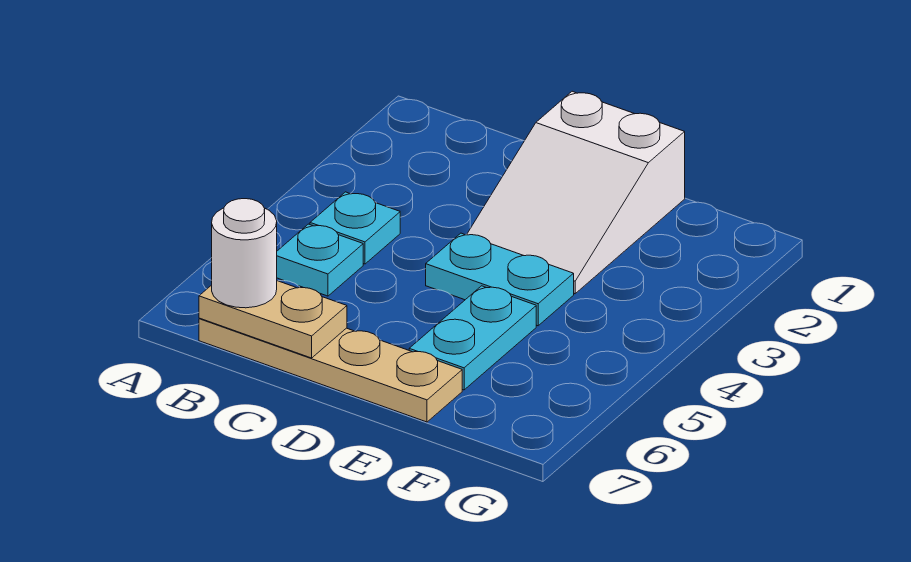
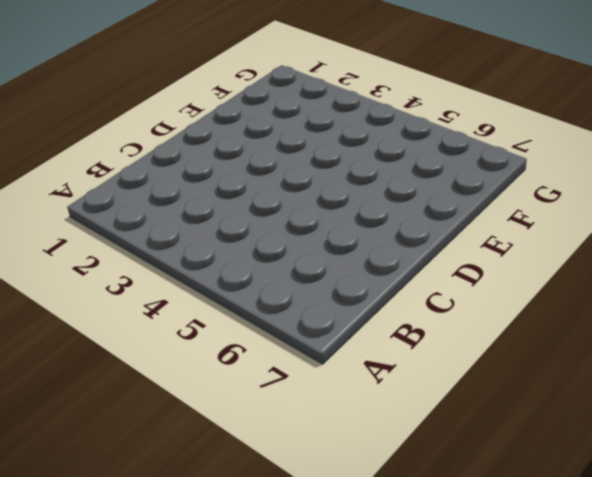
none -> cyan 1x1 plate [310,192,400,264]
none -> cyan 1x1 plate [277,224,363,296]

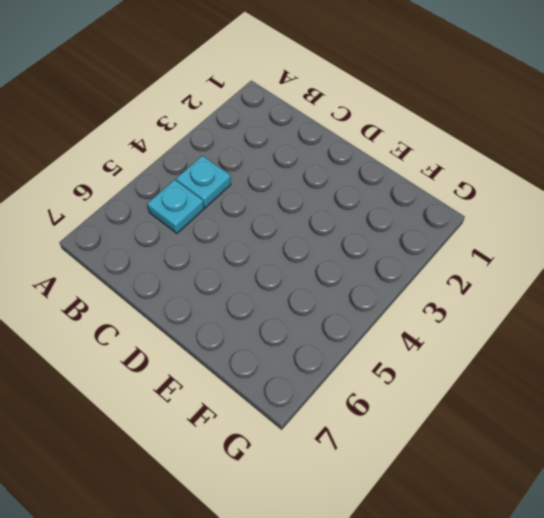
none -> tan 1x4 plate [199,318,462,422]
none -> white 2x3 slope [467,91,685,294]

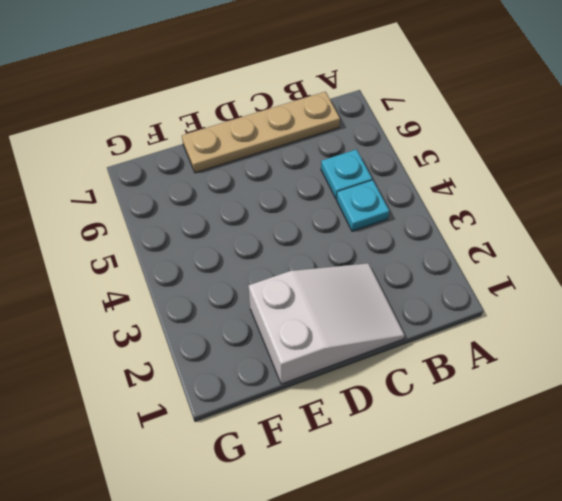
white 2x3 slope [249,263,405,384] -> white 2x3 slope turned to [467,91,685,294]
none -> cyan 1x2 plate [426,233,574,326]
none -> cyan 1x2 plate [409,286,536,390]

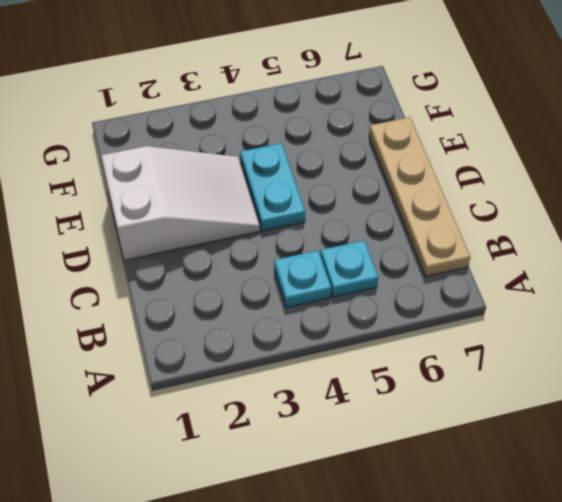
none -> cyan 1x2 plate [409,286,536,390]
none -> tan 1x2 plate [199,281,347,358]

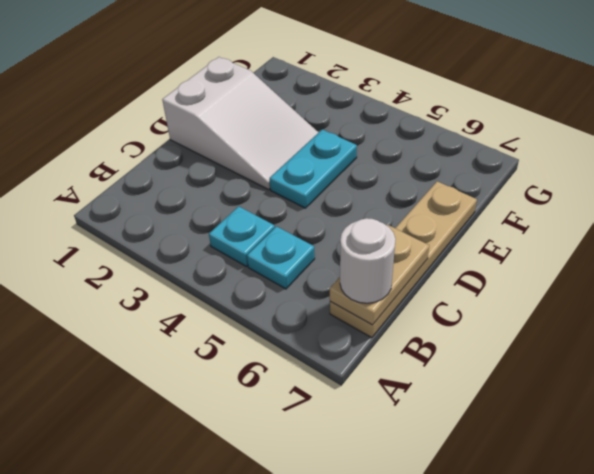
none -> cyan 1x2 plate [409,286,536,390]

